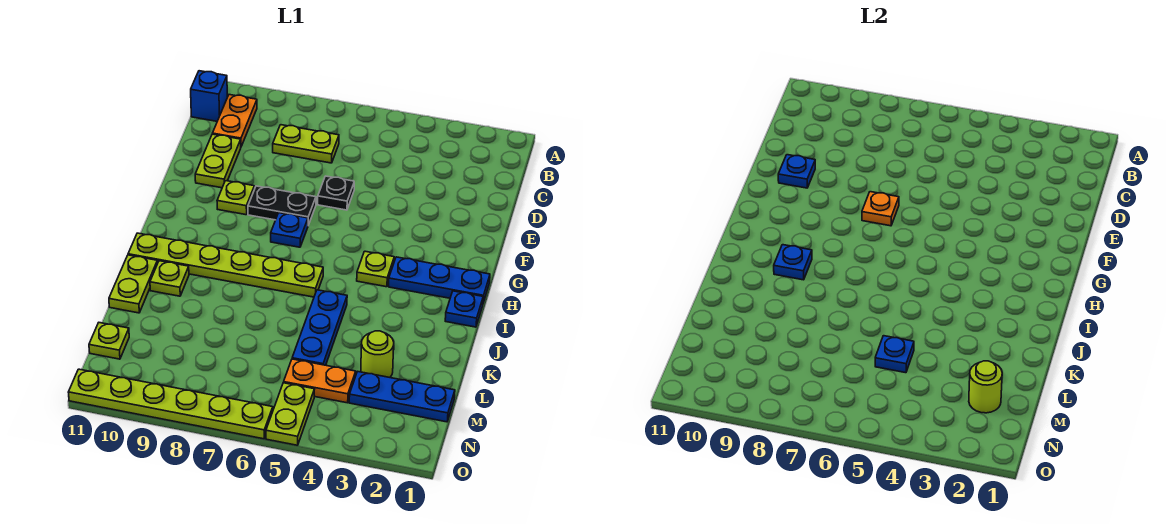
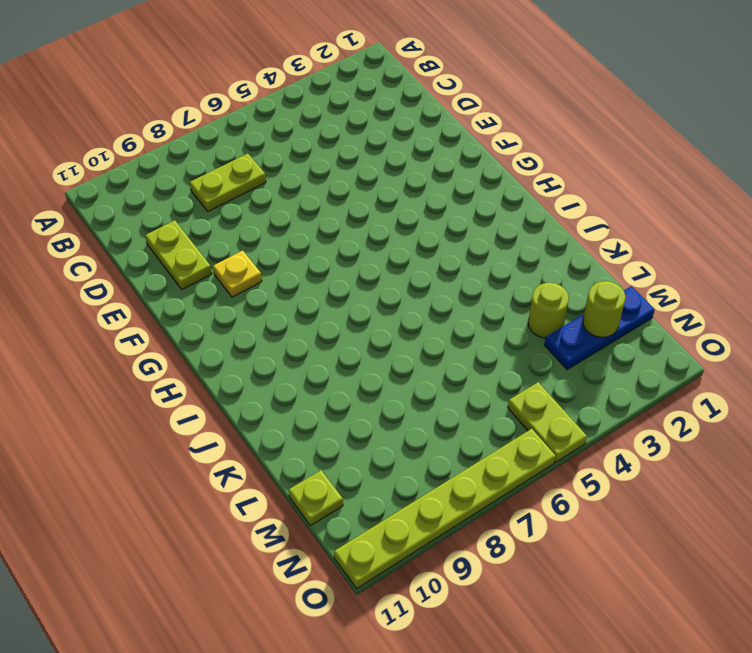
yellow 1x1 plate [213,251,262,297] -> lime 1x1 plate [217,181,254,215]
none -> orange 1x2 plate [212,95,257,146]
none -> blue 1x1 brick [191,71,227,121]
none -> black 1x1 plate [318,176,354,210]

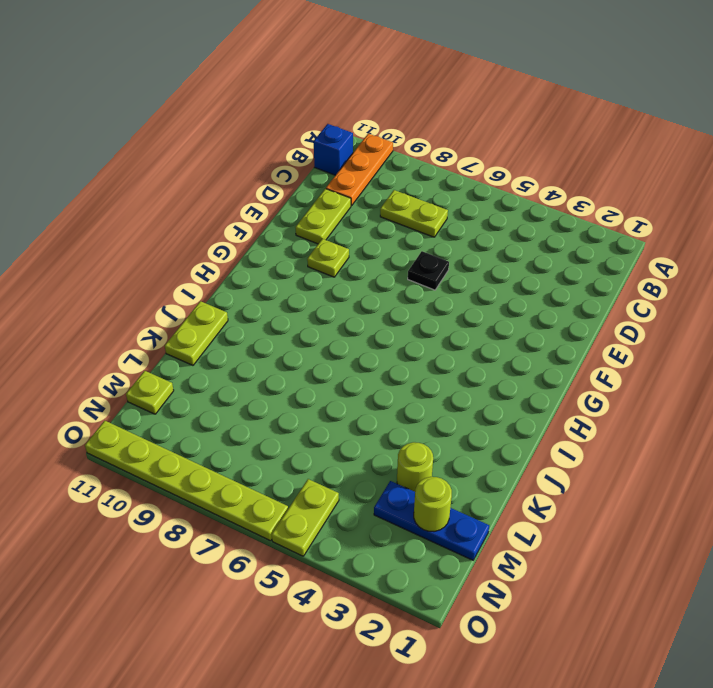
orange 1x3 plate [326,134,393,206] -> orange 1x2 plate [212,95,257,146]
none -> black 1x2 plate [248,186,316,225]
none -> blue 1x1 plate [271,213,308,247]
none -> blue 1x3 plate [389,257,490,303]

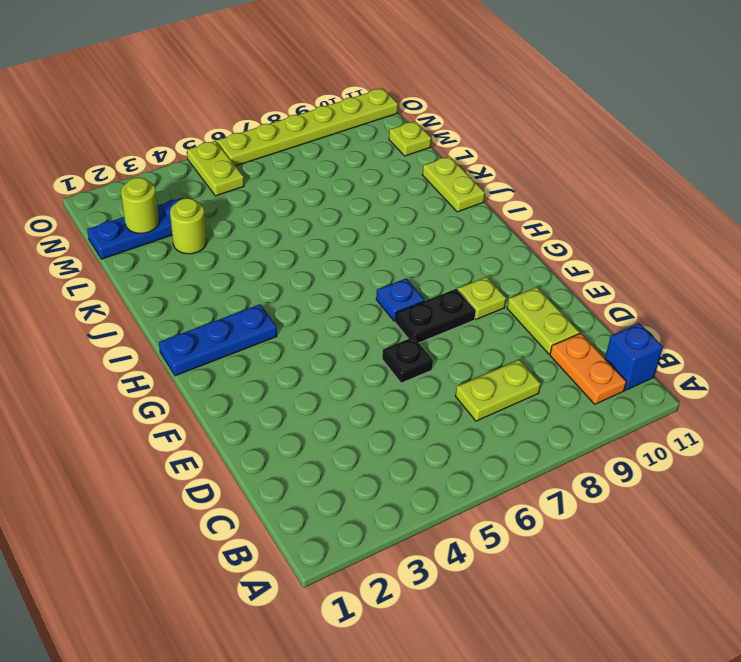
none -> lime 1x1 plate [357,251,394,287]
none -> blue 1x1 plate [445,291,483,327]
none -> lime 1x6 plate [128,233,323,297]

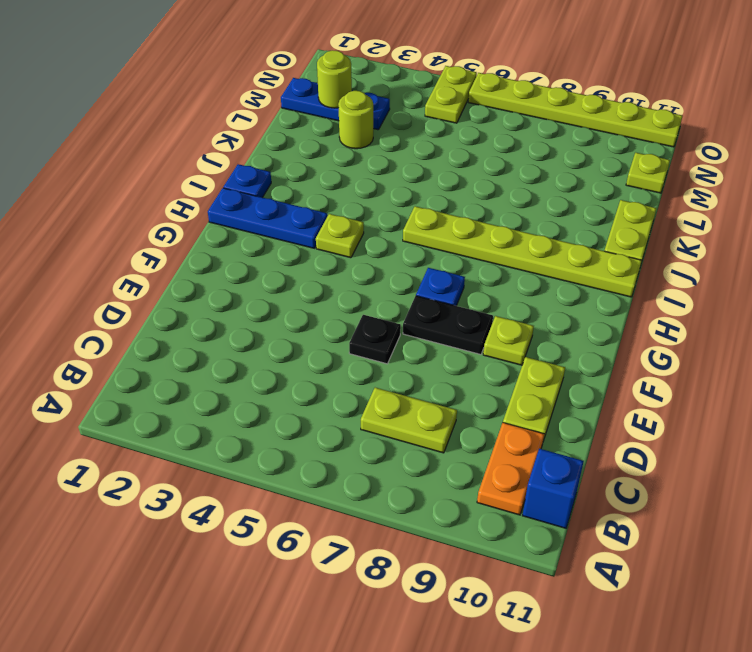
none -> blue 1x3 plate [292,290,347,365]
none -> lime 1x1 plate [150,261,189,296]
none -> orange 1x2 plate [284,359,356,403]

